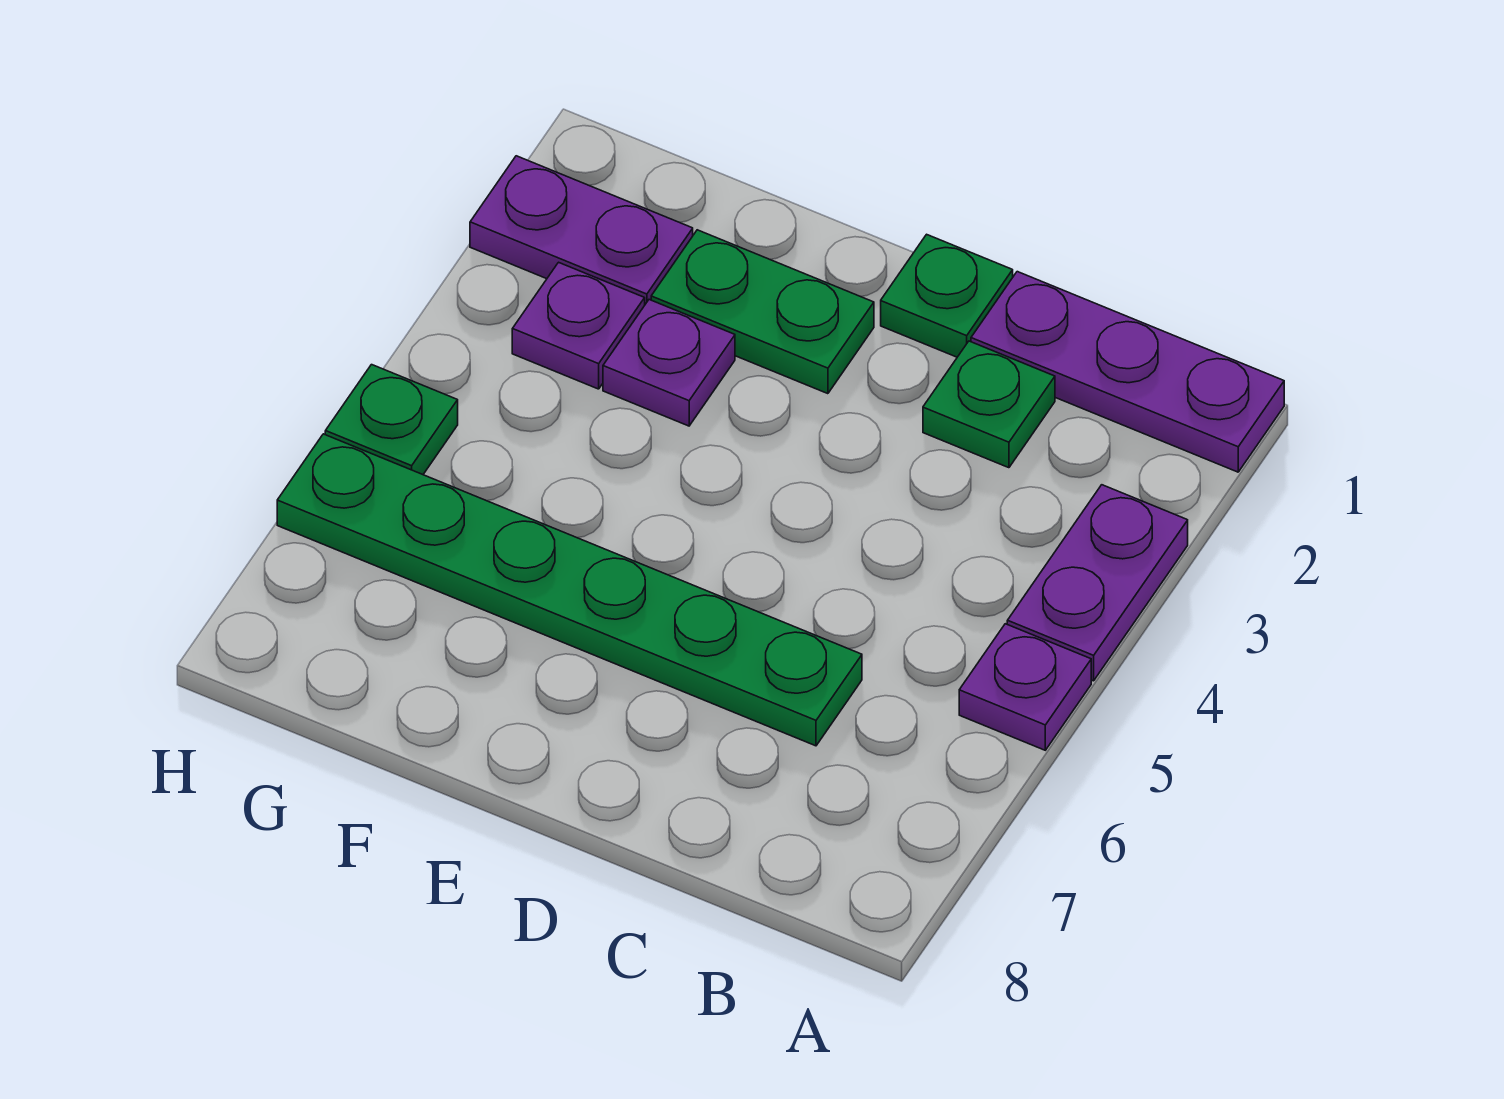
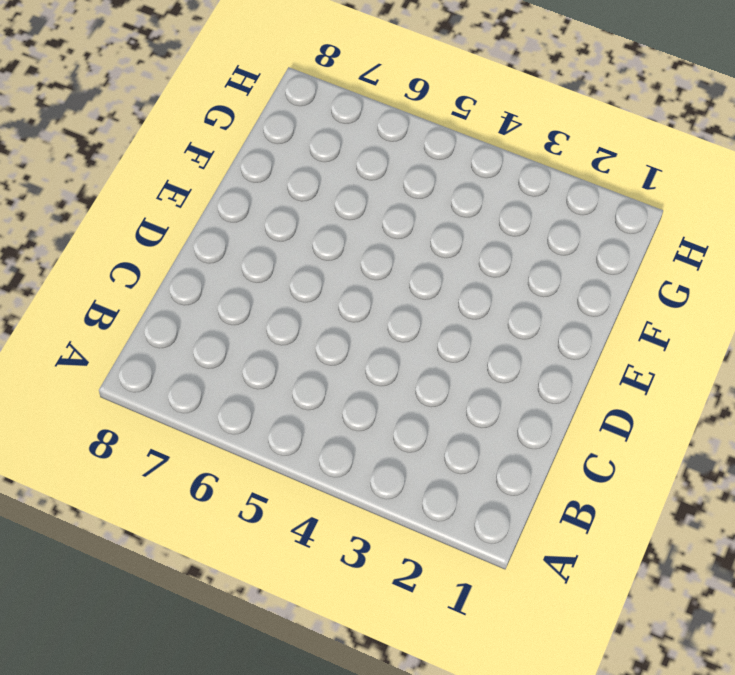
none -> purple 1x3 plate [971,272,1284,472]
none -> purple 1x2 plate [1007,485,1188,681]

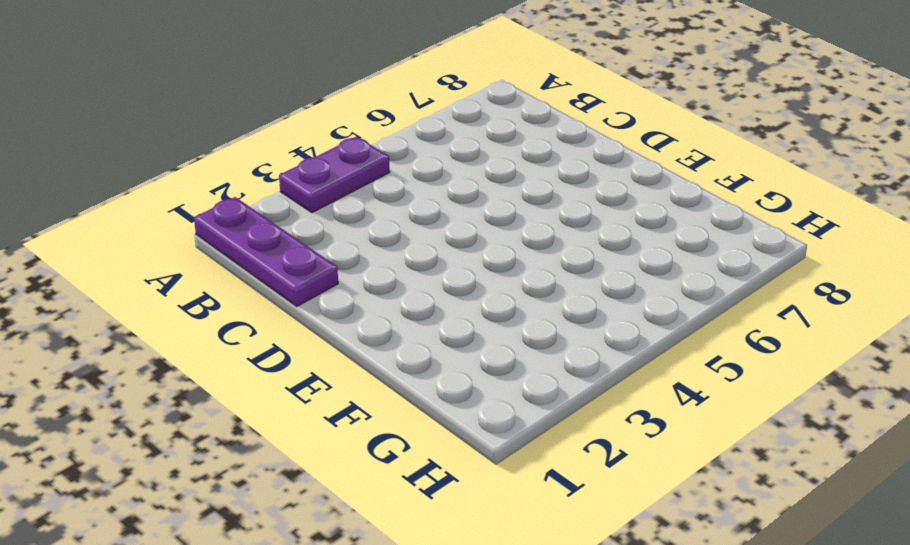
none -> purple 1x1 plate [959,624,1091,750]
none -> green 1x1 plate [923,341,1055,468]

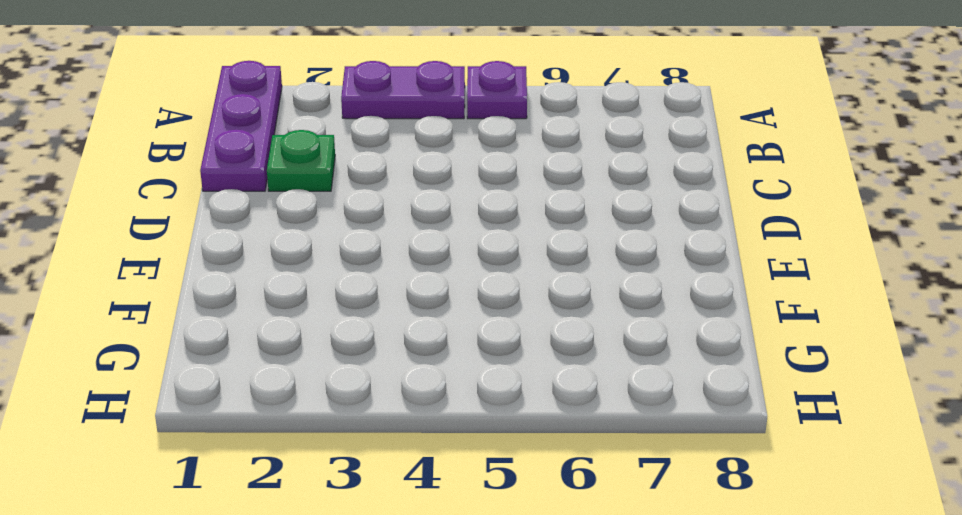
none -> green 1x6 plate [277,434,862,746]
none -> green 1x1 plate [881,234,1013,357]

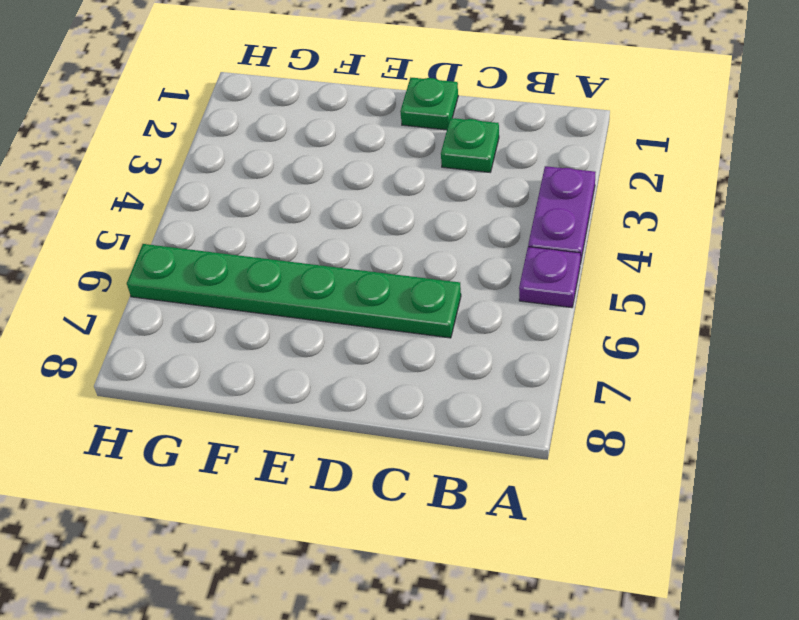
none -> purple 1x3 plate [971,272,1284,472]
none -> green 1x2 plate [651,230,874,394]

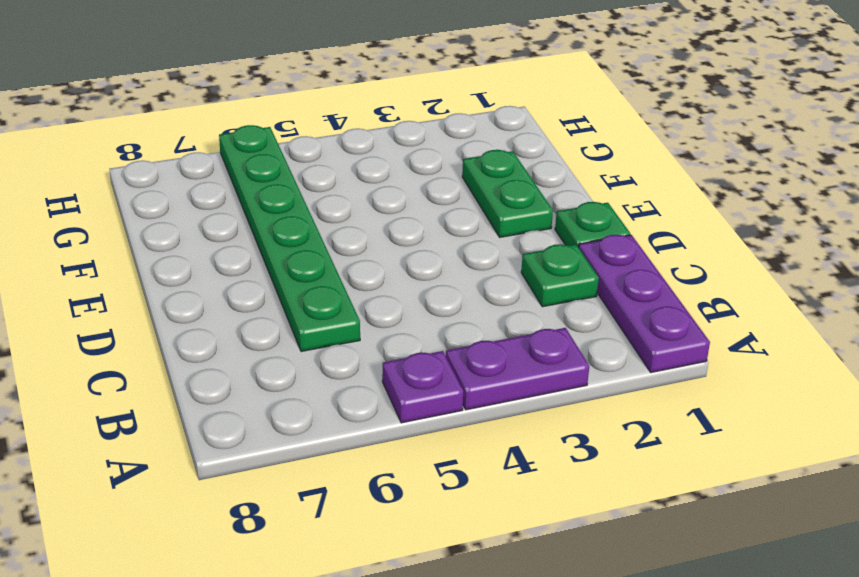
none -> purple 1x1 plate [603,300,735,426]
none -> purple 1x2 plate [470,156,693,304]

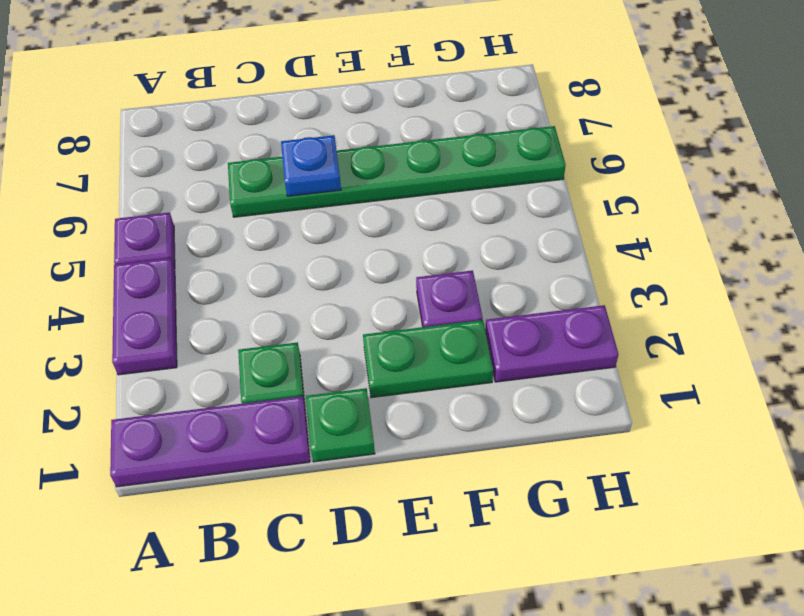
blue 1x1 plate [281,135,341,196] -> none
none -> purple 1x1 plate [512,262,645,389]
none -> green 1x1 plate [325,365,458,475]

